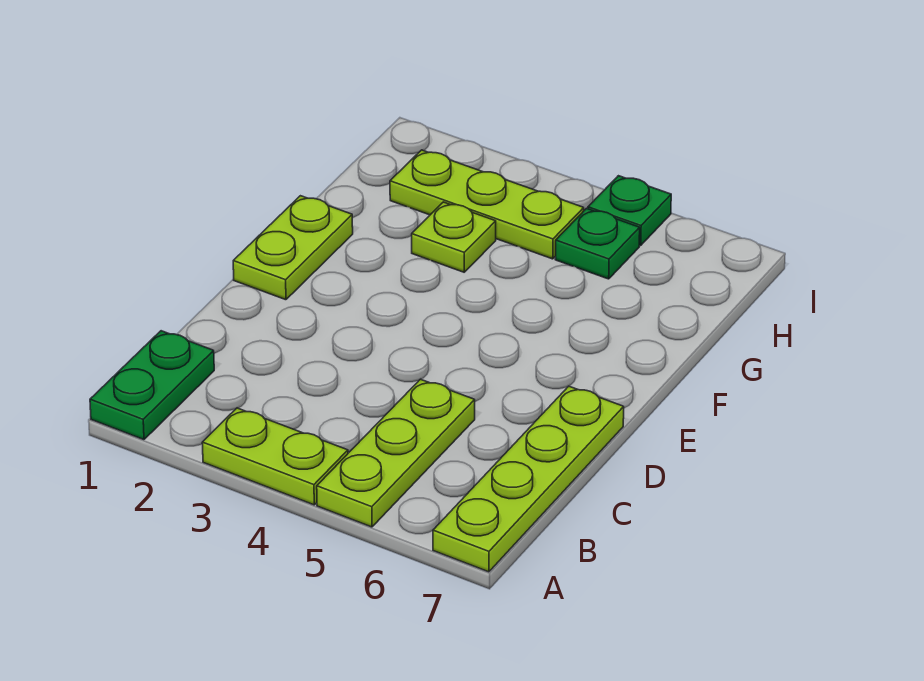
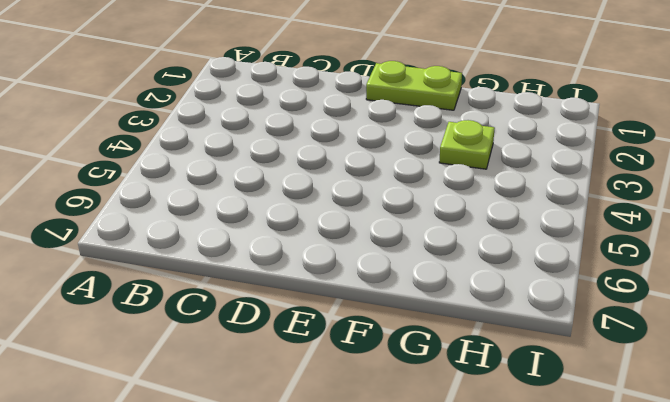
none -> green 1x2 plate [90,331,214,440]
none -> lime 1x2 plate [202,408,348,505]

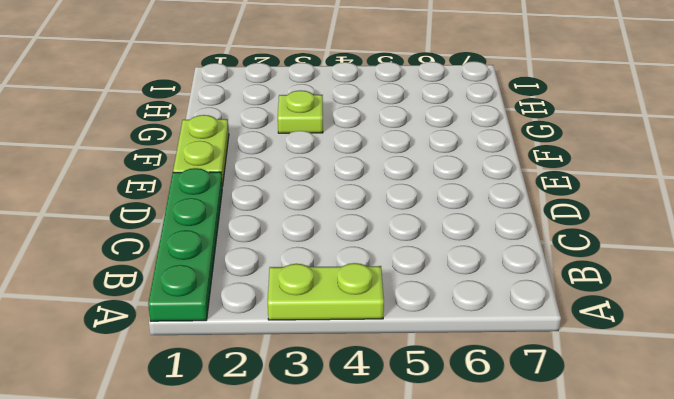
green 1x4 plate [148,168,222,321] -> green 1x2 plate [90,331,214,440]
none -> lime 1x3 plate [317,379,475,527]
none -> lime 1x4 plate [433,386,624,572]

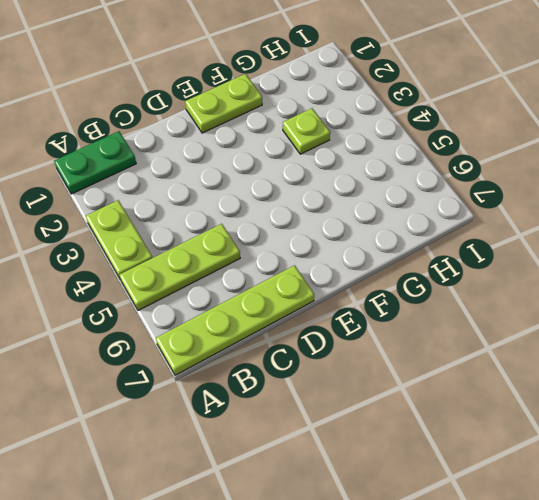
none -> lime 1x3 plate [390,150,584,259]
none -> green 1x1 plate [555,209,640,279]

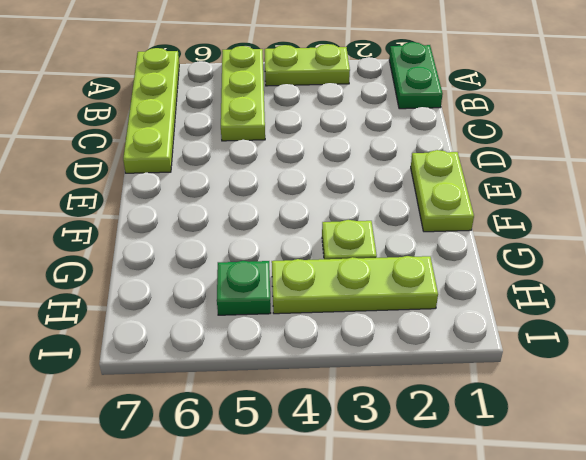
none -> green 1x1 plate [588,176,671,245]

